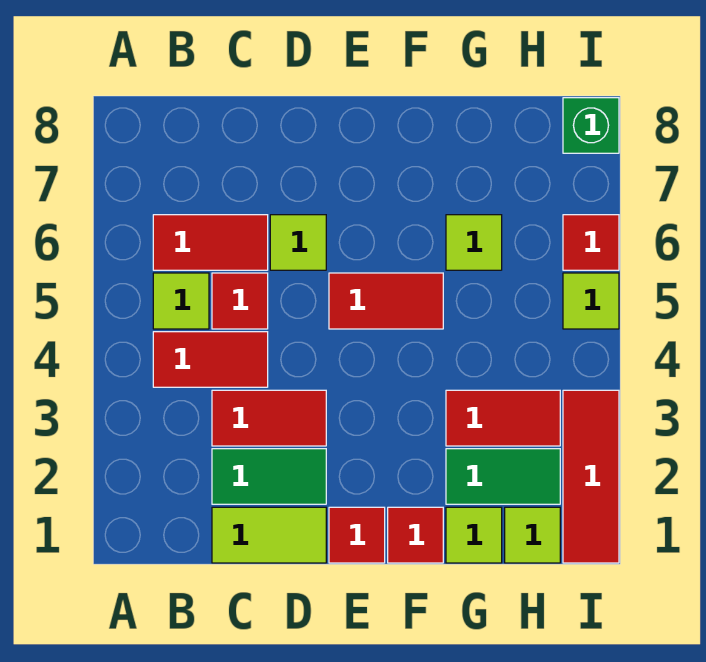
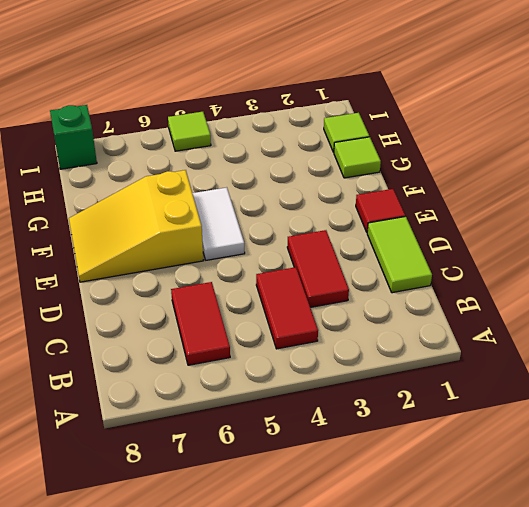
white 1x2 tile [192,187,245,260] -> red 1x2 tile [329,273,443,329]
yellow 2x3 slope [69,170,204,282] -> none
none -> lime 1x1 tile [153,273,209,329]
none -> green 1x2 tile [212,449,326,504]
none -> red 1x1 tile [212,273,268,329]

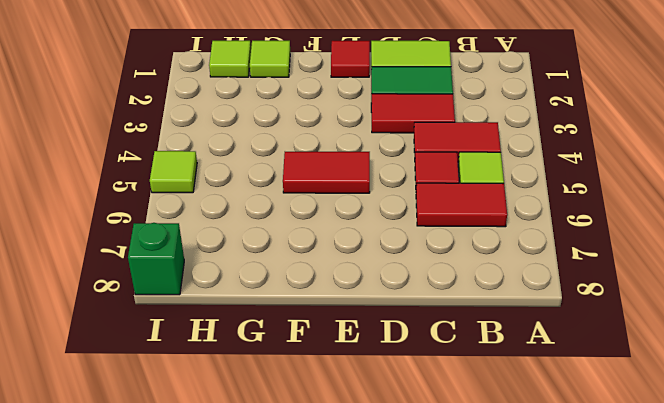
none -> lime 1x1 tile [270,215,326,270]
none -> red 1x1 tile [388,507,443,563]
none -> green 1x2 tile [446,449,560,504]

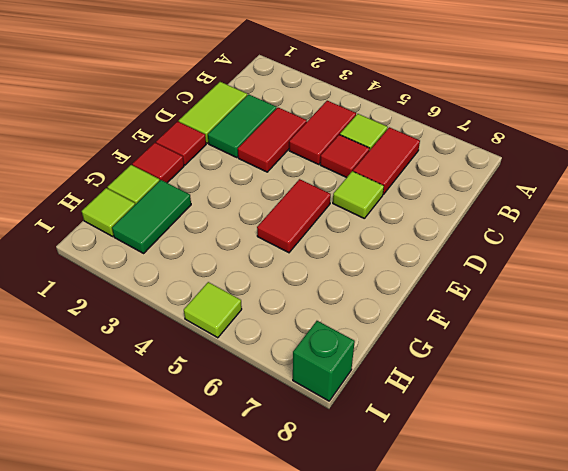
none -> red 1x2 tile [446,390,560,446]
none -> lime 1x1 tile [446,215,502,270]
none -> red 1x3 tile [563,390,619,563]

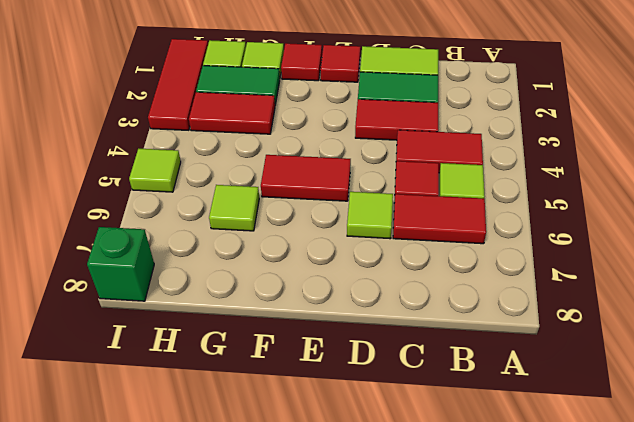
none -> red 1x1 tile [563,215,619,270]

